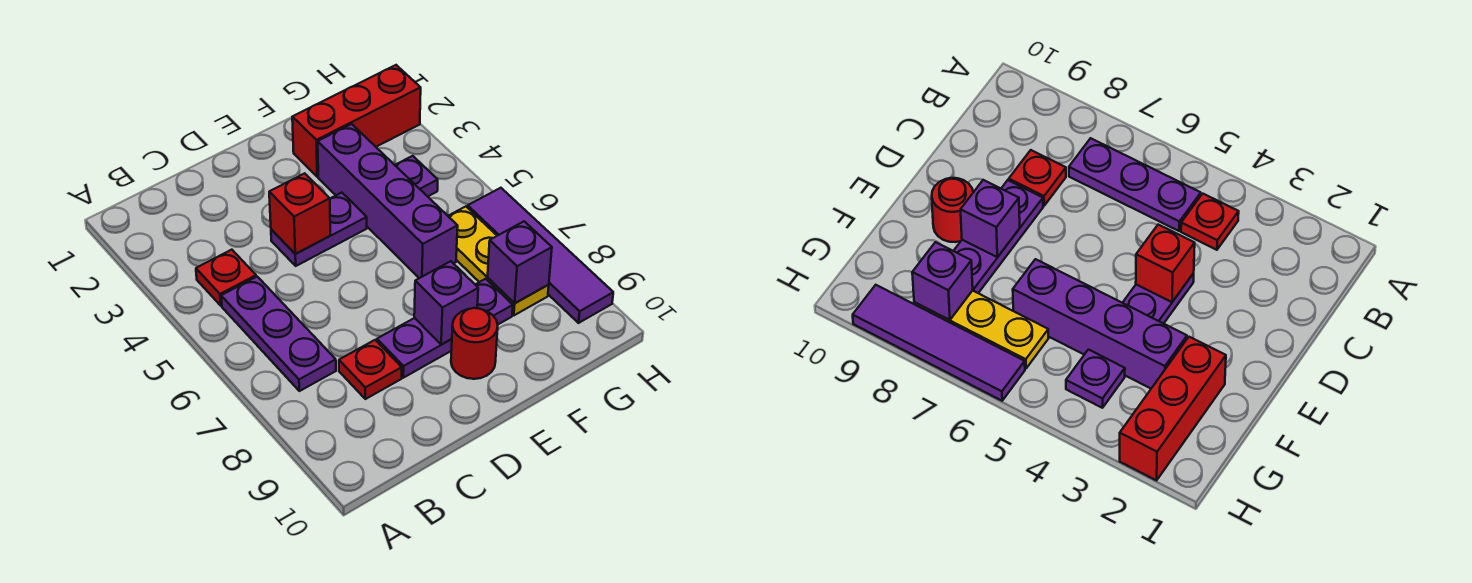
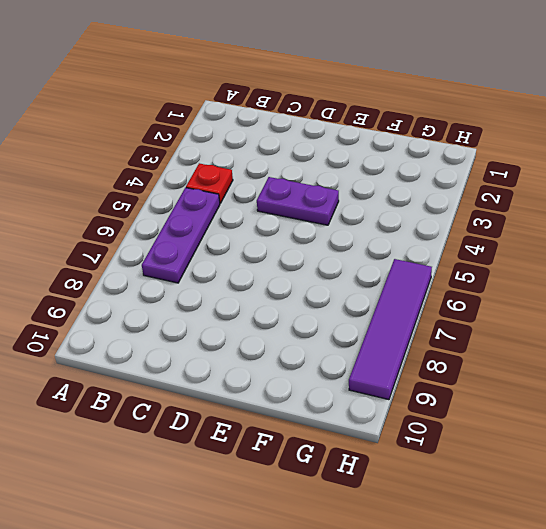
none -> red 1x1 plate [339,340,402,399]
none -> purple 1x3 plate [377,279,513,378]
none -> red 1x1 round brick [451,308,498,379]

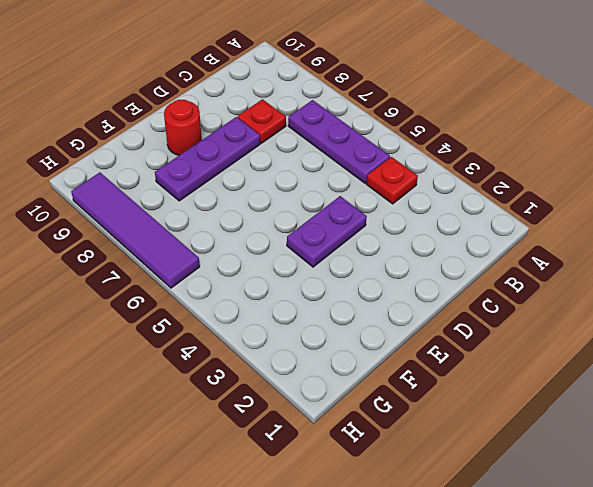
none -> red 1x3 brick [292,65,421,177]
none -> purple 1x4 brick [318,124,458,278]
none -> purple 1x1 plate [395,156,438,196]

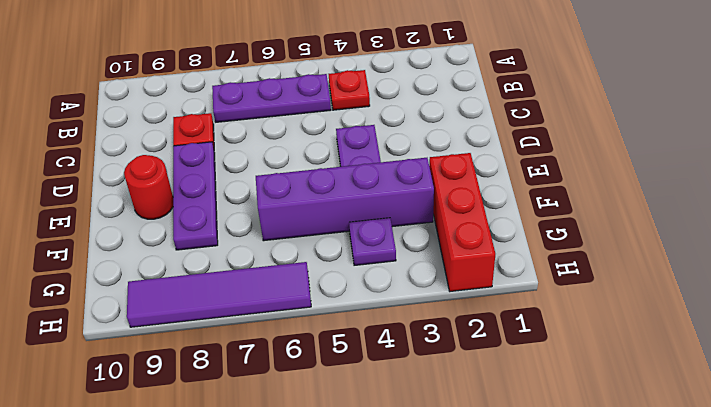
none -> yellow 1x3 plate [448,207,549,315]
none -> red 1x1 brick [269,173,330,254]
none -> purple 1x1 brick [414,261,478,345]

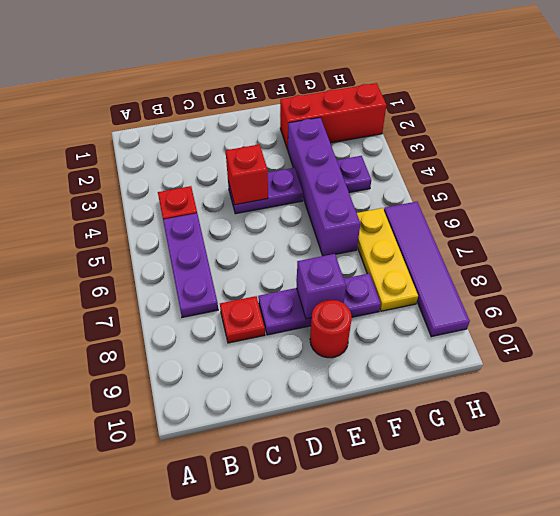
none -> purple 1x1 brick [488,221,552,303]

